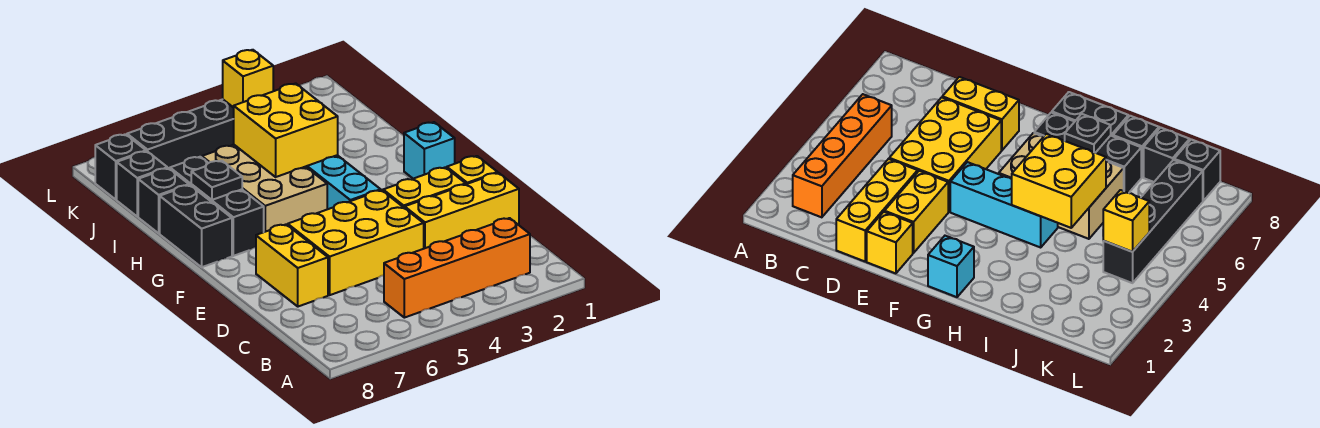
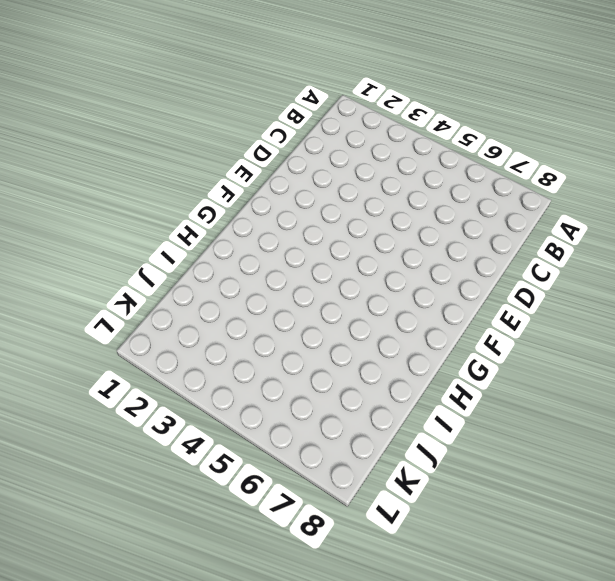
none -> orange 1x4 brick [384,218,530,318]
none -> yellow 1x3 brick [405,173,519,249]
none -> yellow 2x3 brick [288,190,424,295]

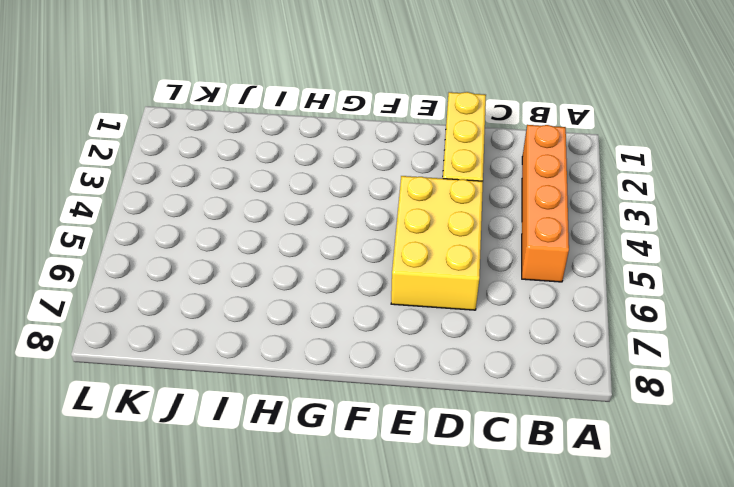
none -> yellow 1x2 brick [256,225,328,307]
none -> yellow 1x1 brick [447,156,498,184]
none -> yellow 1x2 brick [383,167,466,208]

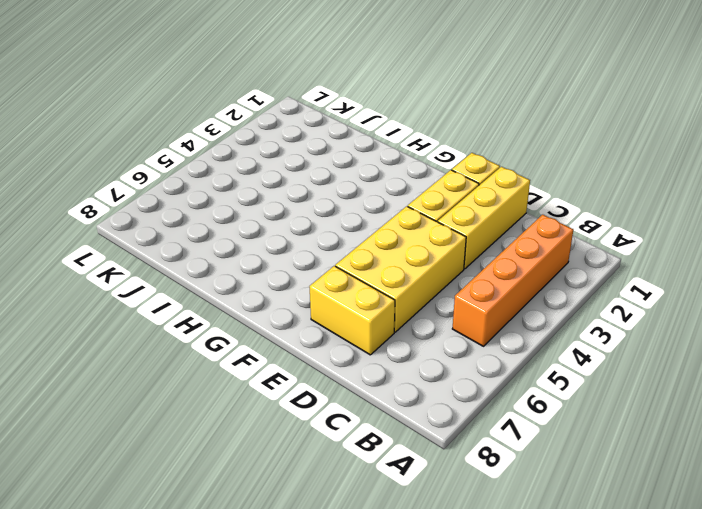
none -> cyan 1x3 brick [306,155,381,209]
none -> cyan 1x1 brick [404,122,455,179]
none -> tan 2x3 brick [202,145,327,232]

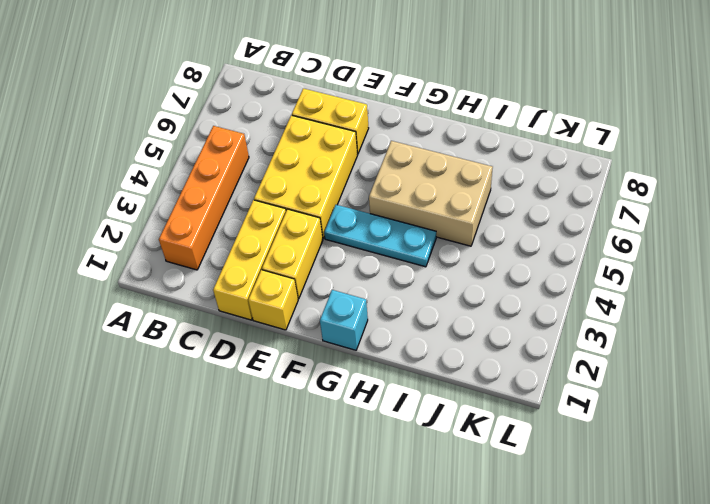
cyan 1x3 plate [324,205,436,267] -> cyan 1x3 brick [306,155,381,209]
none -> black 1x3 brick [170,157,264,256]
none -> black 1x2 brick [160,185,232,267]
none -> black 1x1 brick [138,168,189,233]

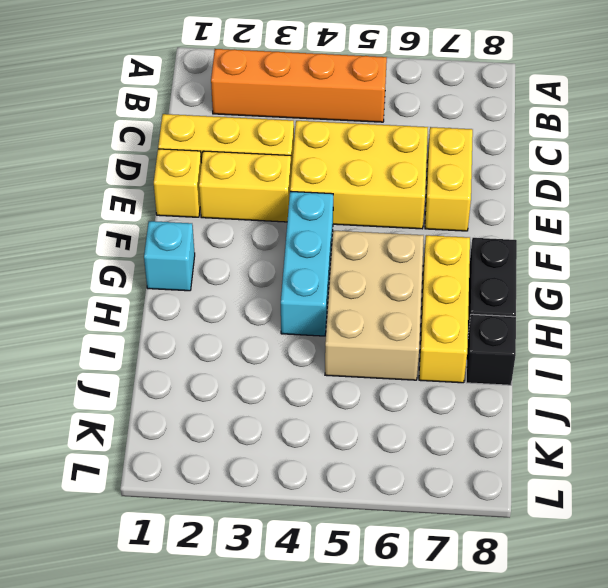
yellow 1x3 brick [419,235,470,383] -> black 1x3 brick [170,157,264,256]
none -> black 1x1 brick [117,151,167,216]
none -> black 1x4 brick [127,99,234,169]
none -> black 1x1 brick [95,134,146,199]

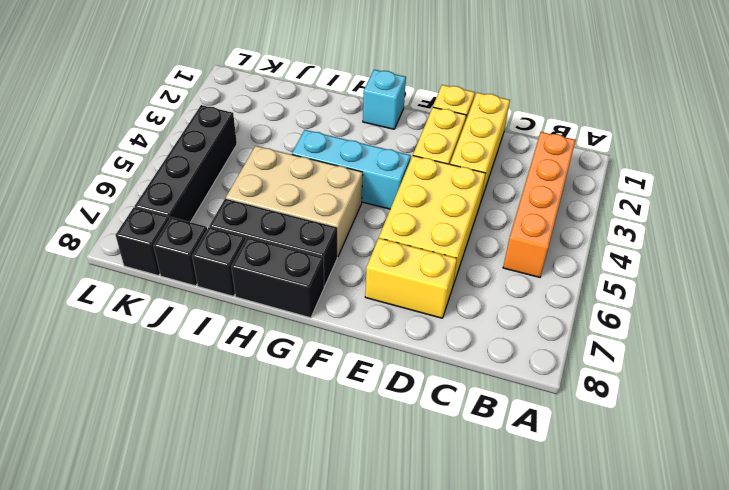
none -> yellow 2x2 brick [234,83,338,177]
none -> black 1x1 plate [191,161,242,200]
none -> yellow 1x1 brick [223,50,273,108]

